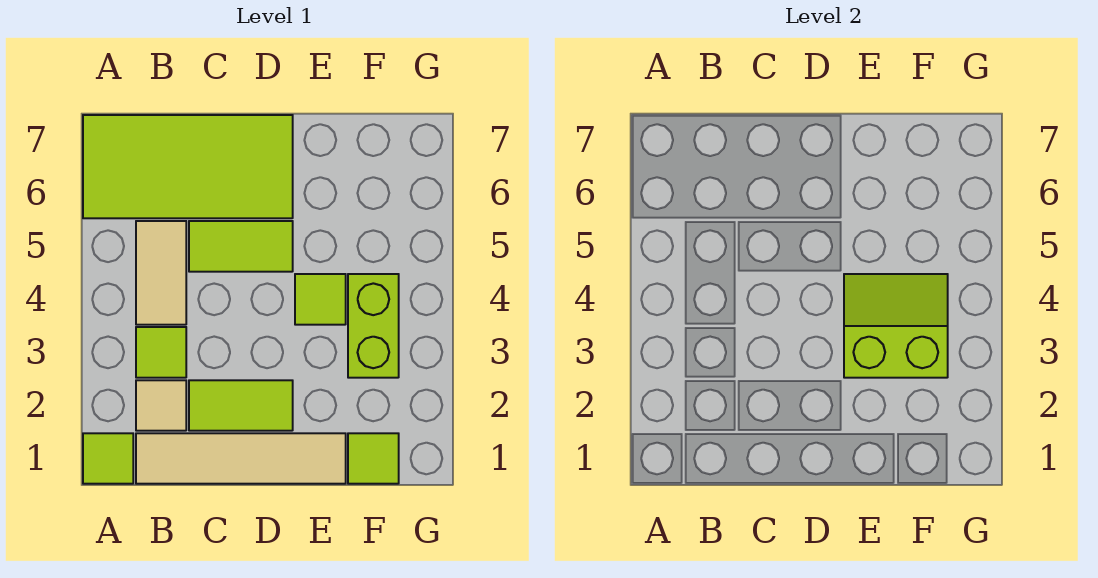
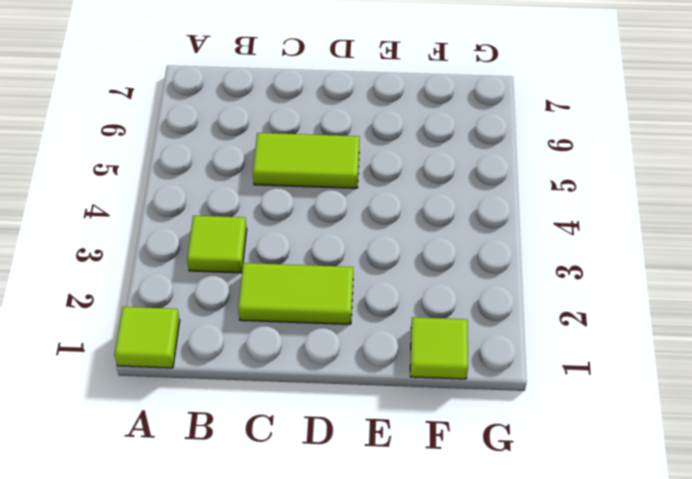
none -> lime 2x4 tile [83,115,293,218]
none -> tan 1x4 tile [136,433,346,484]
none -> tan 1x1 tile [136,380,186,431]

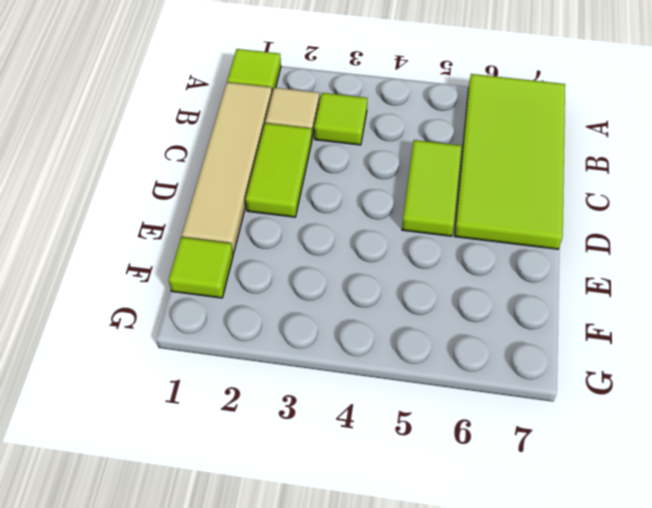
none -> tan 1x2 tile [136,221,186,325]
none -> lime 1x1 tile [295,274,346,325]
none -> lime 1x2 brick [348,274,399,378]

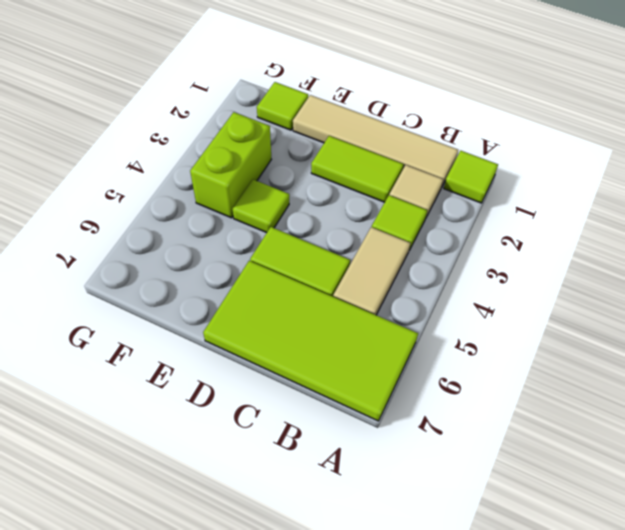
none -> lime 2x2 slope [844,274,948,378]

